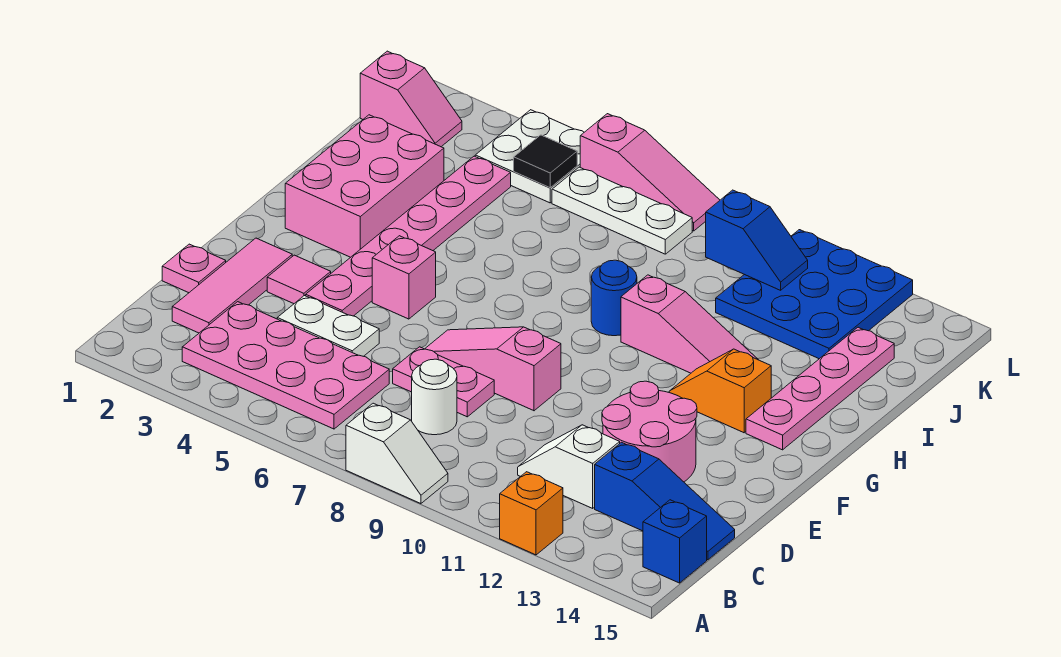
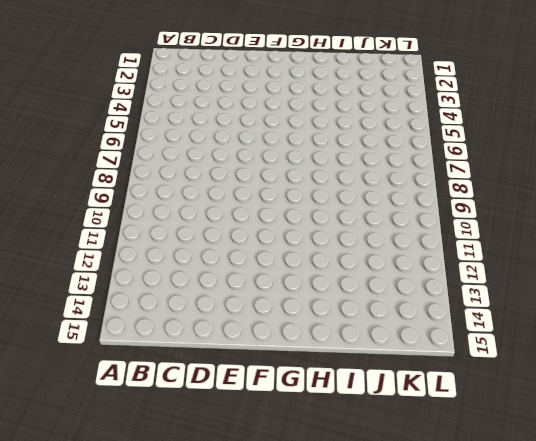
none -> white 1x2 slope [346,403,448,504]
none -> orange 1x1 brick [500,472,563,555]
none -> pink 2x4 plate [182,302,389,429]

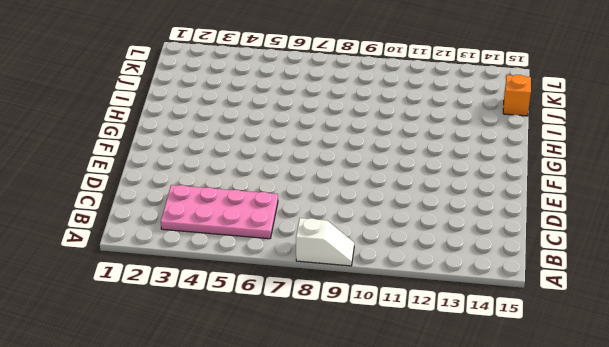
orange 1x1 brick [503,75,531,116] -> orange 1x1 brick moved to [500,472,563,555]
none -> blue 1x1 brick [643,500,707,583]
none -> pink 1x3 tile [172,238,292,333]
none -> white 1x1 round brick [412,359,457,435]

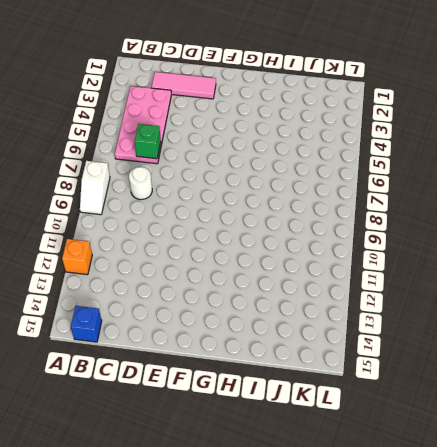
green 1x1 brick [135,124,161,159] -> none
none -> white 1x2 slope [518,425,620,508]
none -> blue 1x3 slope [595,442,735,560]
none -> pink 1x1 plate [162,244,226,293]

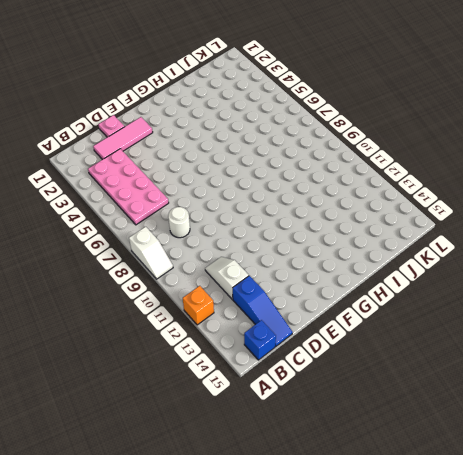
none -> white 1x2 plate [277,296,379,356]
none -> pink 1x2 plate [393,347,494,417]
none -> pink 2x2 round brick [602,381,697,482]

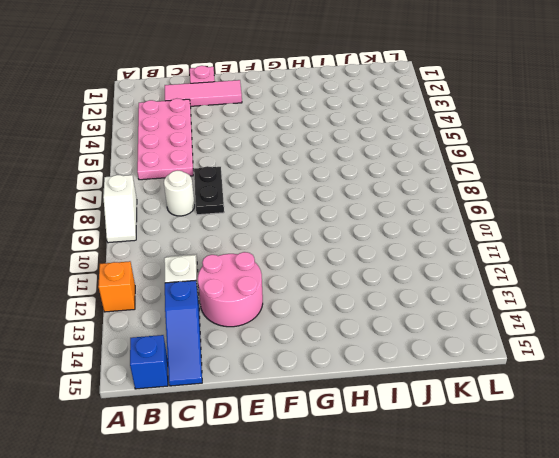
black 1x2 plate [194,166,224,215] -> pink 1x2 plate [393,347,494,417]
none -> white 1x2 plate [277,296,379,356]
none -> pink 1x1 tile [267,255,331,304]
none -> pink 1x6 plate [306,156,511,316]

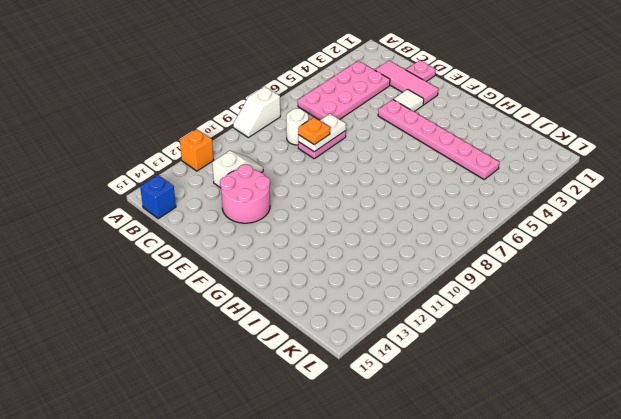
white 1x2 plate [298,114,346,152] -> white 1x2 plate moved to [277,296,379,356]
orange 1x1 plate [298,117,330,145] -> none
white 1x1 tile [393,89,424,112] -> pink 1x1 tile [267,255,331,304]
none -> blue 1x3 slope [595,442,735,560]
none -> pink 1x3 slope [425,327,561,411]
none -> pink 1x1 brick [372,236,436,319]

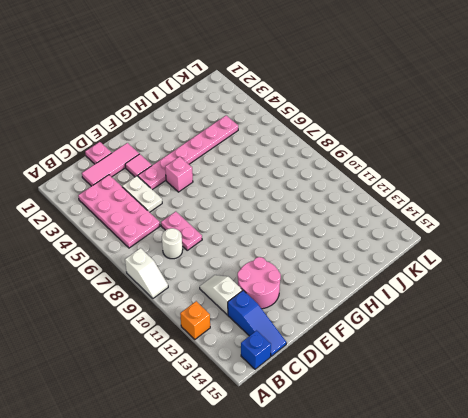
none -> pink 1x3 slope [425,327,561,411]
none -> pink 2x3 brick [285,115,444,257]
none -> orange 1x2 slope [669,349,771,433]

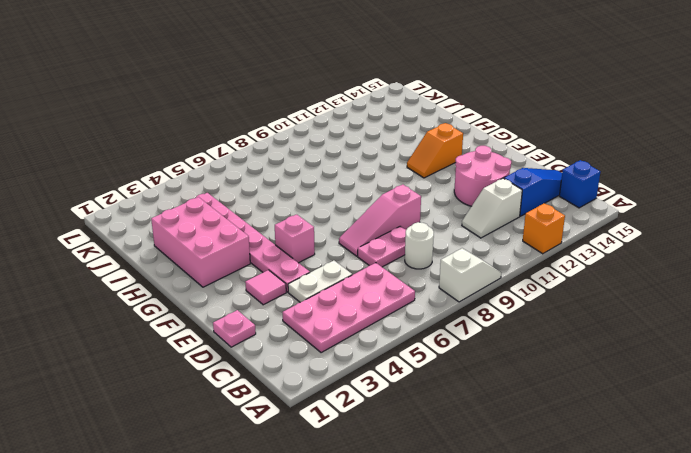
none -> pink 1x3 tile [172,238,292,333]
none -> pink 1x4 plate [746,327,894,450]
none -> blue 1x1 round brick [591,260,637,336]

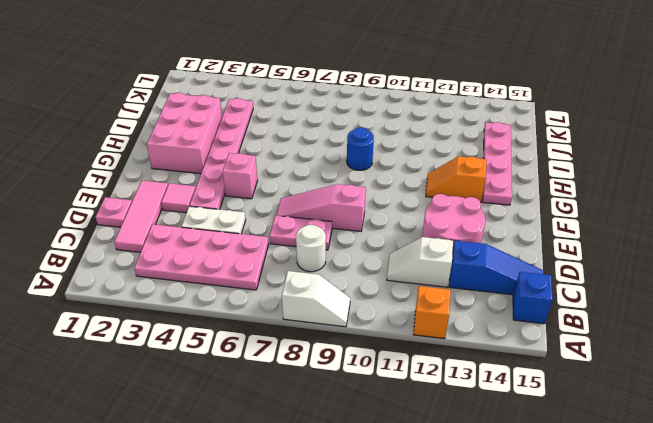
none -> pink 1x3 slope [621,275,758,373]
none -> blue 3x3 plate [716,230,913,359]
none -> pink 1x2 slope [360,51,462,147]

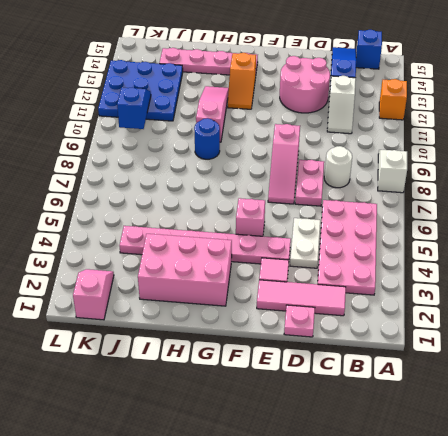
none -> white 2x2 plate [475,110,584,203]
none -> white 1x3 plate [552,167,692,254]
none -> pink 1x3 slope [580,114,720,231]

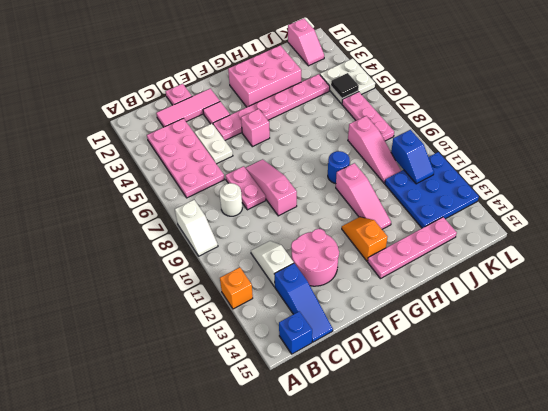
pink 1x3 slope [348,116,401,183] -> pink 1x3 slope moved to [580,114,720,231]
pink 1x3 plate [342,92,394,141] -> white 1x3 plate [552,167,692,254]

